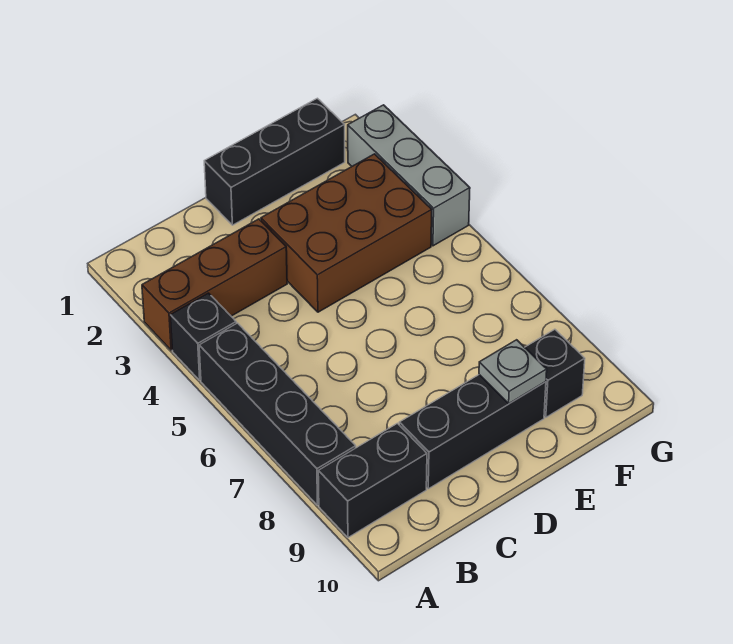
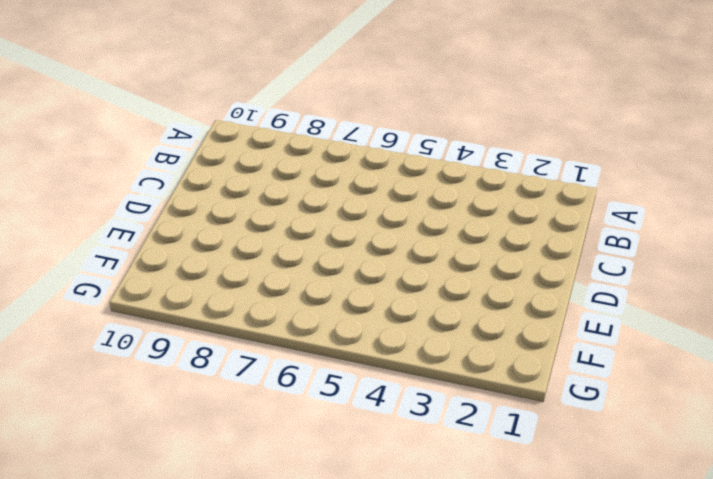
none -> brown 1x3 brick [142,219,287,350]
none -> black 1x1 brick [170,293,236,380]

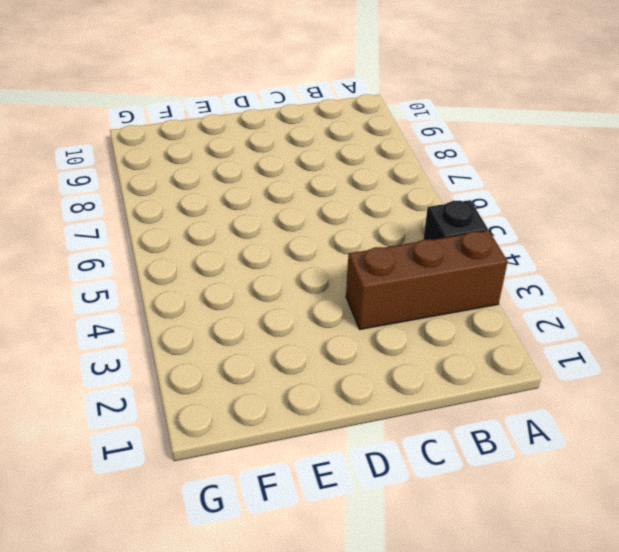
none -> black 1x4 brick [199,323,356,505]
none -> black 1x2 brick [318,423,427,538]

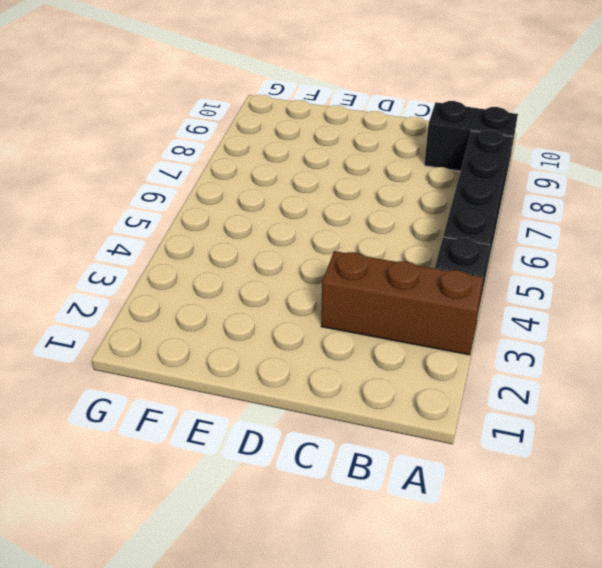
none -> black 1x3 brick [399,375,546,489]
none -> black 1x3 brick [204,98,345,225]

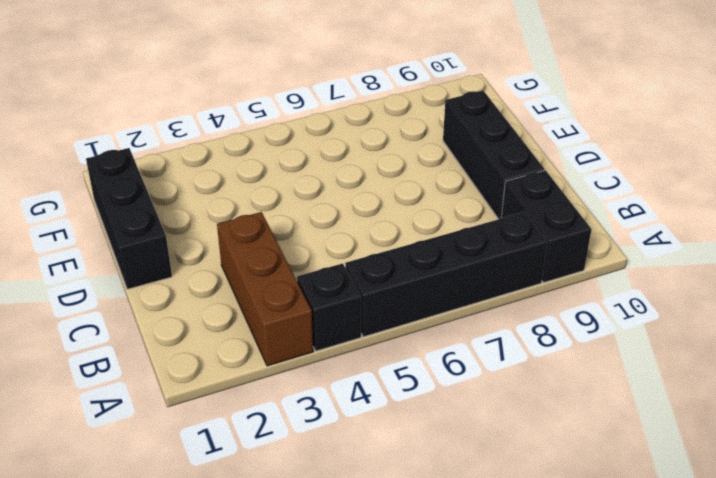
none -> brown 2x3 brick [261,154,432,312]
none -> black 1x1 brick [525,329,585,417]

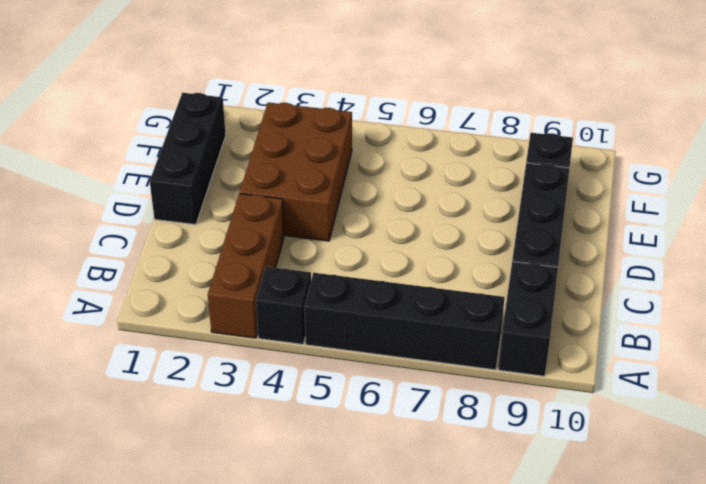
none -> grey 1x3 brick [348,105,470,246]
none -> grey 1x1 plate [479,340,547,403]

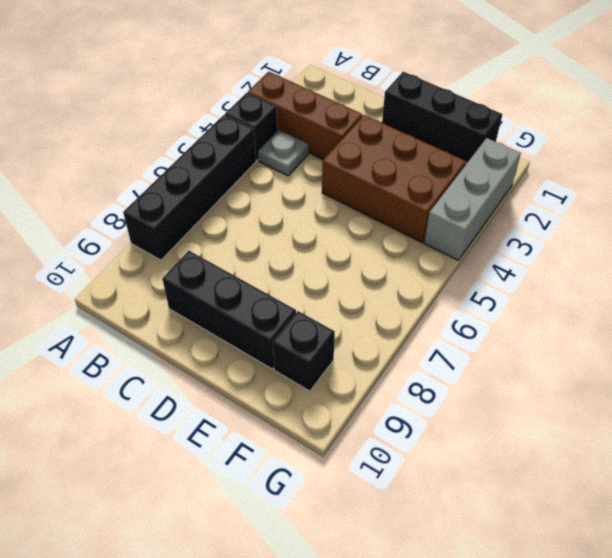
grey 1x1 plate [258,130,309,176] -> grey 1x1 plate moved to [479,340,547,403]
none -> black 1x2 brick [318,423,427,538]

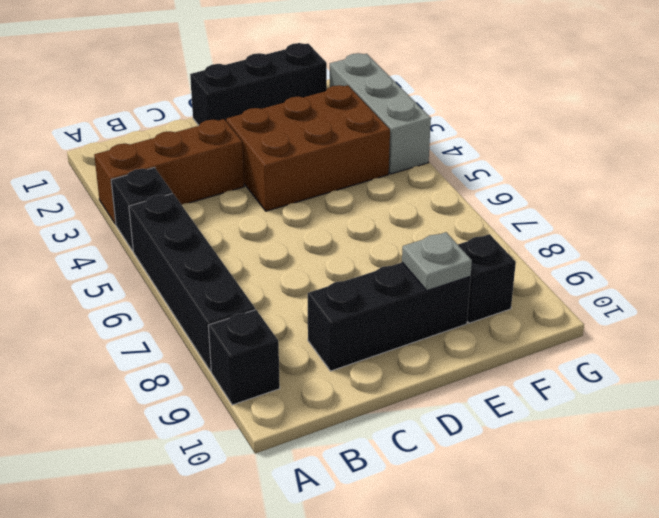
black 1x1 brick [208,310,280,405] -> black 1x2 brick [318,423,427,538]

